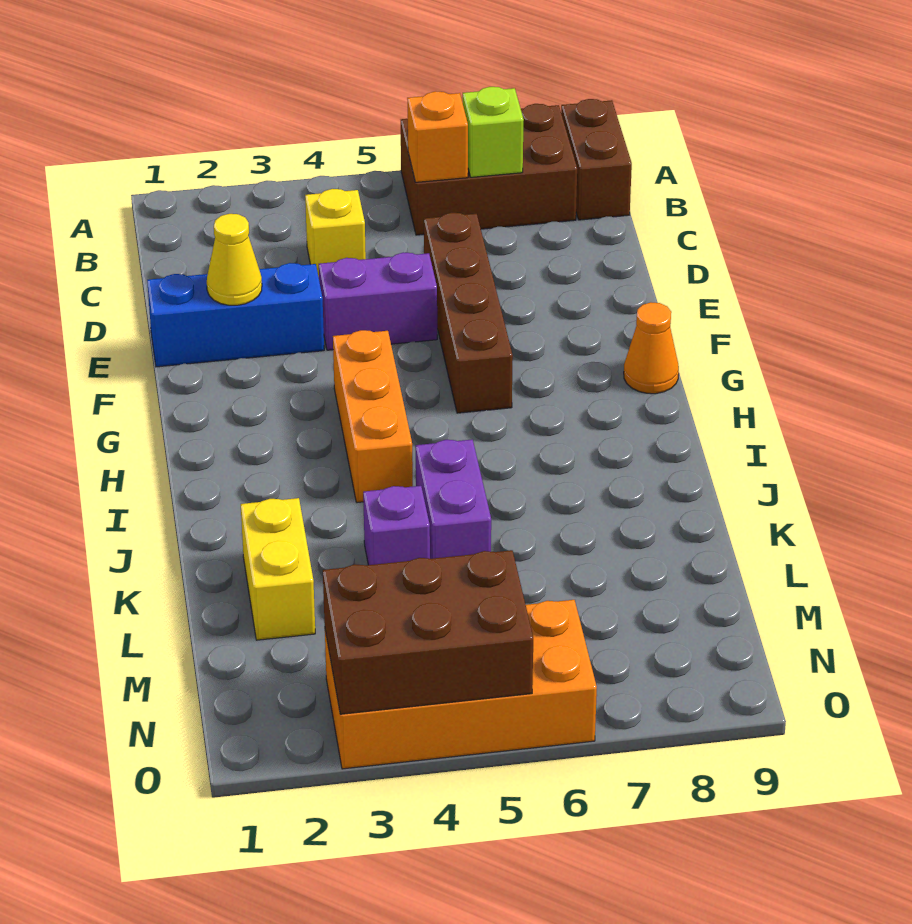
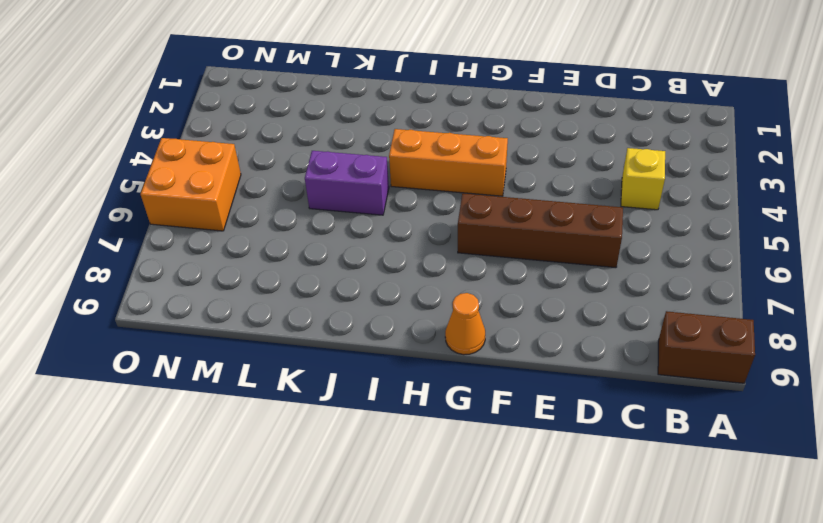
orange 2x2 brick [140,138,241,231] -> orange 2x4 brick [325,600,597,769]
none -> brown 2x3 brick [401,104,577,235]
none -> blue 1x3 brick [147,263,324,367]
none -> purple 1x2 brick [319,252,437,350]

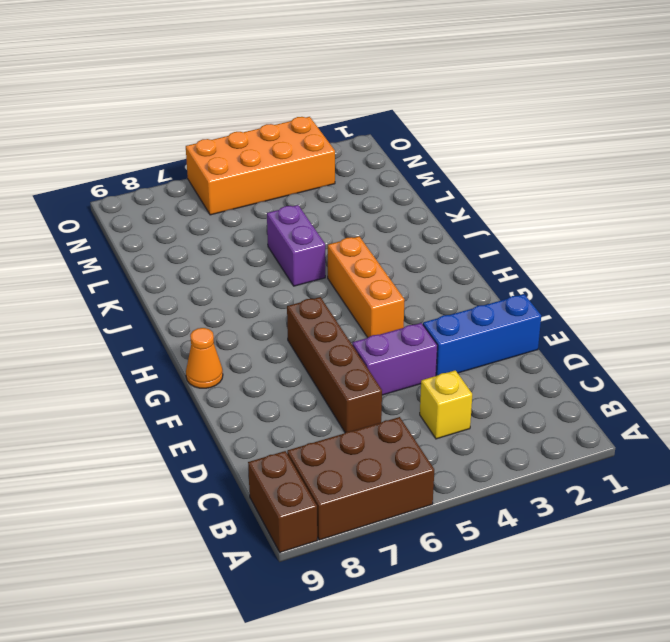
none -> yellow 1x2 brick [241,498,315,640]
none -> purple 1x1 brick [363,486,430,565]
none -> orange 1x1 brick [407,91,468,182]

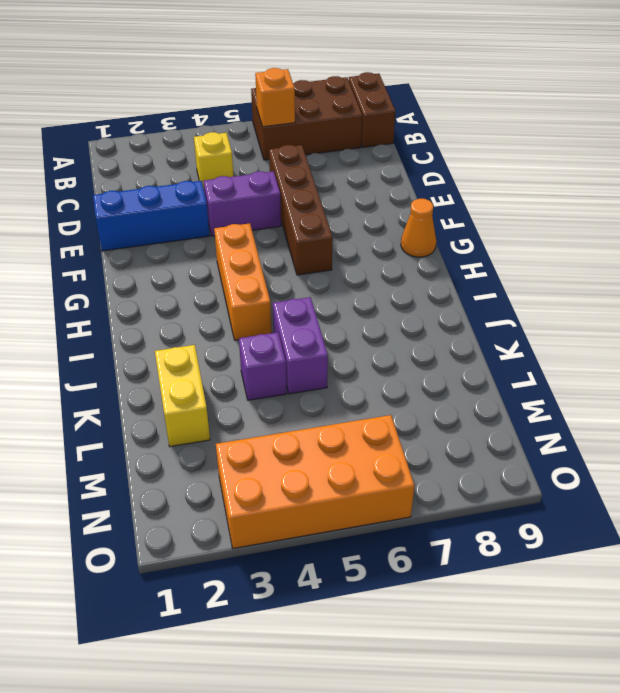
none -> lime 1x1 brick [463,87,524,177]
none -> yellow 1x1 cone [207,214,262,305]
none -> brown 2x3 brick [323,550,533,714]

